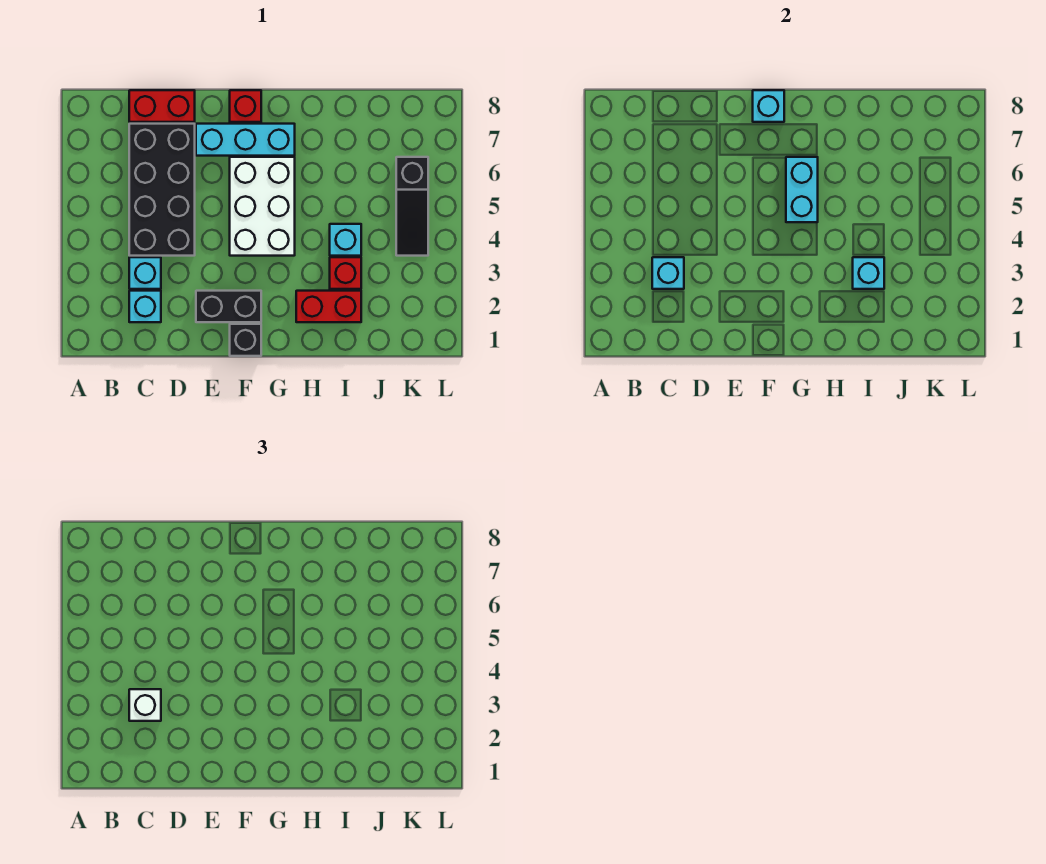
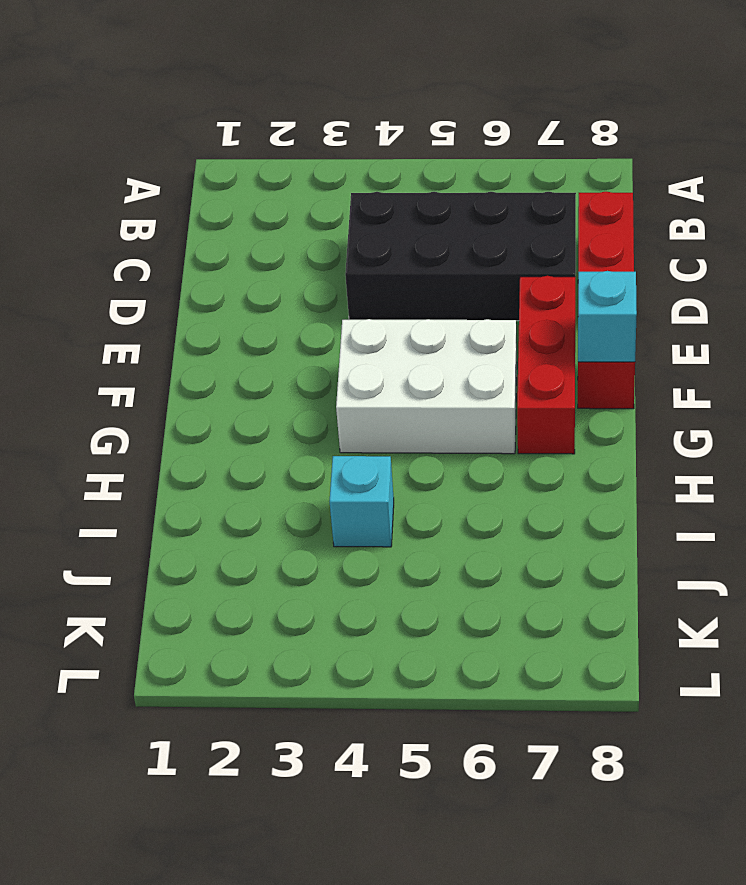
red 1x3 brick [517,276,575,454] -> cyan 1x3 brick [196,124,295,156]
none -> cyan 1x1 brick [129,291,161,322]
none -> cyan 1x1 brick [129,257,161,289]
none -> black 1x2 brick [196,291,261,322]

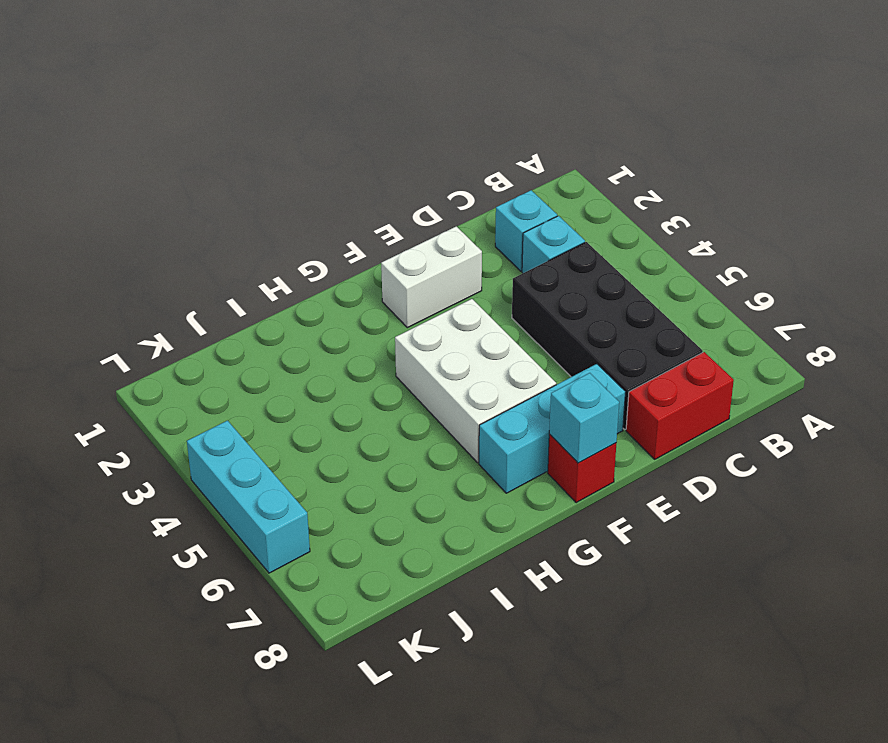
white 1x2 brick [381,226,482,328] -> black 1x2 brick [196,291,261,322]
cyan 1x3 brick [187,421,310,573] -> none
none -> black 1x1 brick [230,324,261,356]
none -> red 1x2 brick [296,291,361,322]
none -> red 1x1 brick [330,257,361,289]

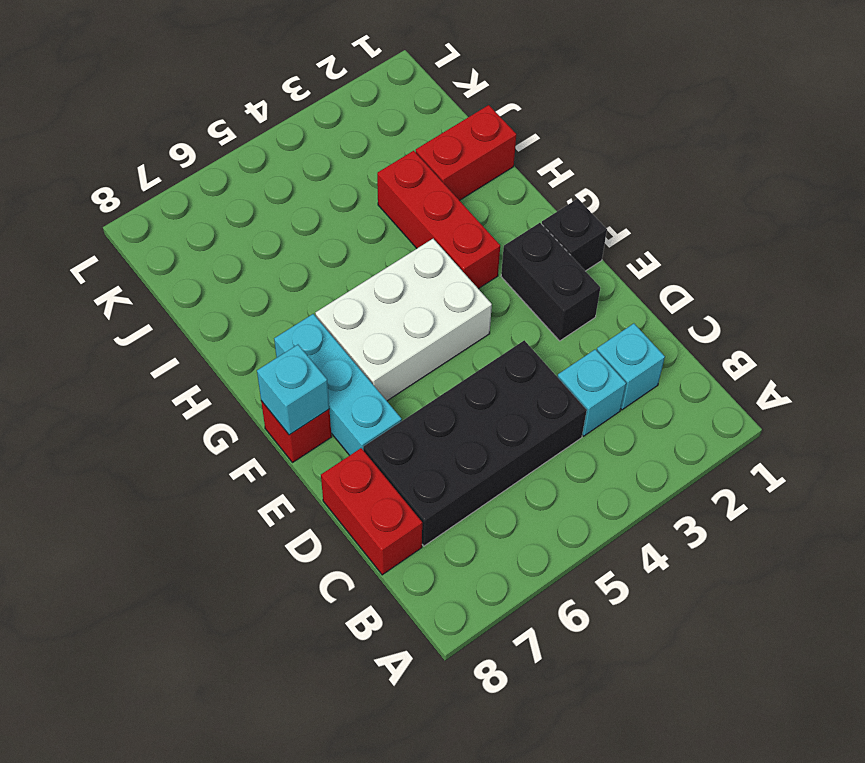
red 1x3 brick [377,151,500,289] -> red 1x1 brick [330,257,361,289]
red 1x2 brick [416,105,516,201] -> red 1x2 brick turned to [296,291,361,322]
none -> cyan 1x1 brick [330,224,361,256]
none -> black 1x3 slope [396,157,428,256]
none -> cyan 1x1 brick [652,257,684,289]

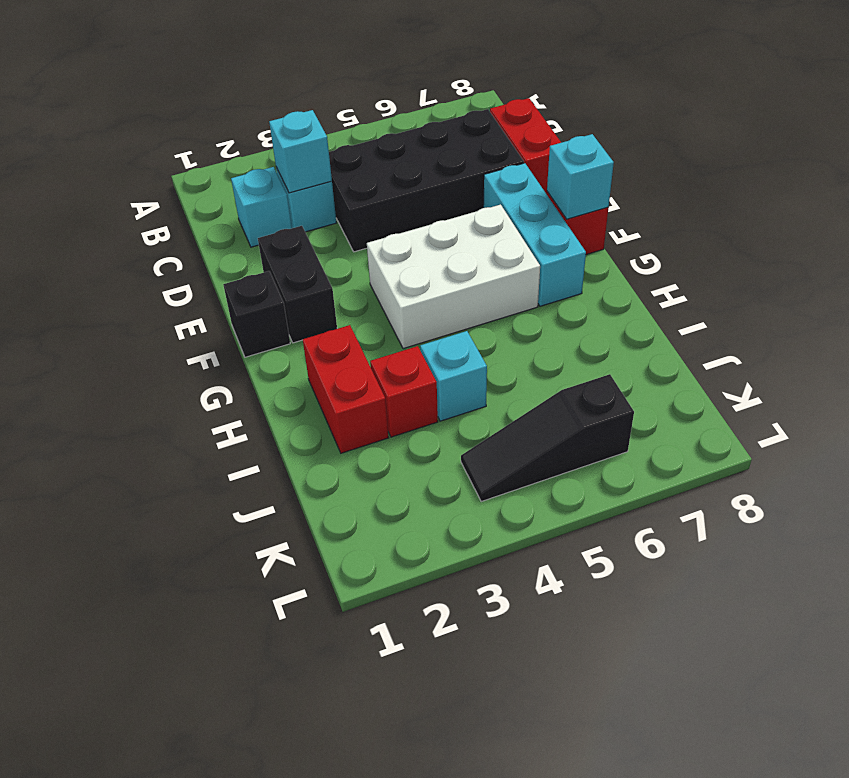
none -> cyan 1x2 brick [786,157,818,222]
none -> cyan 1x1 brick [853,257,884,289]
none -> white 1x1 brick [129,689,161,721]

